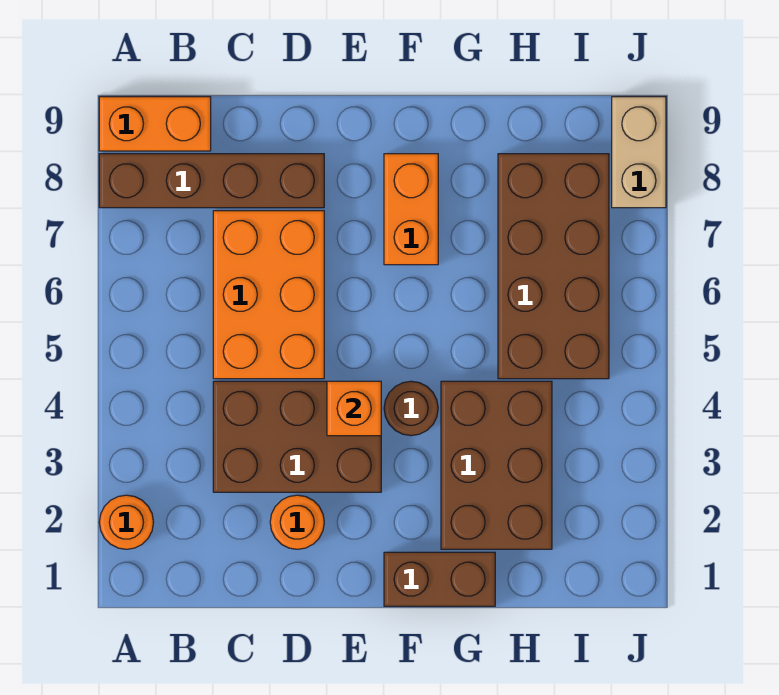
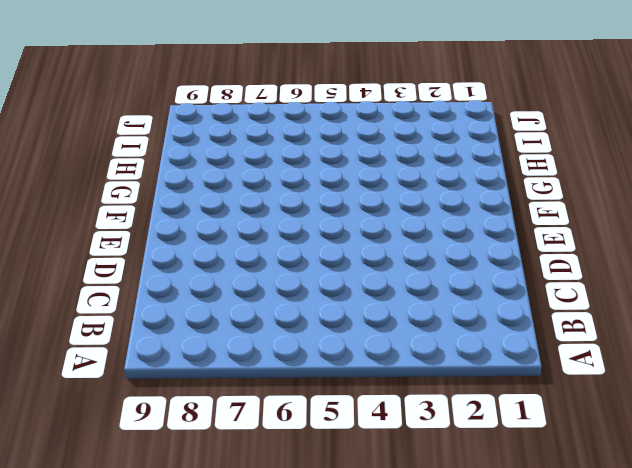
none -> orange 1x1 round brick [99,495,154,549]
none -> brown 1x4 brick [99,154,324,208]
none -> orange 1x2 brick [99,97,211,151]

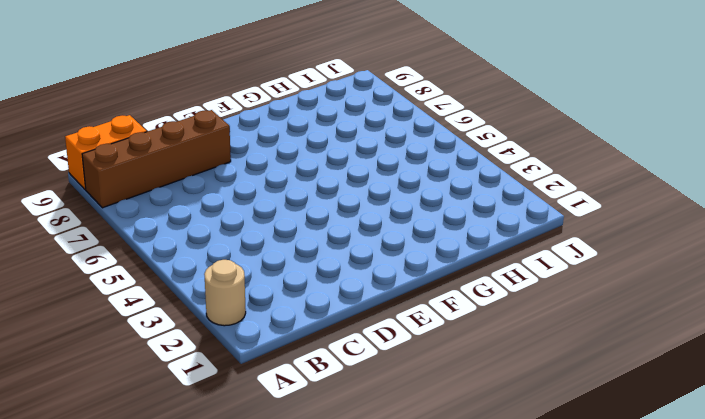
tan 1x1 round brick [204,260,246,326] -> orange 1x1 round brick [99,495,154,549]
none -> brown 2x3 brick [213,381,381,492]
none -> orange 2x3 brick [213,211,324,379]
none -> orange 1x1 round brick [270,495,324,549]

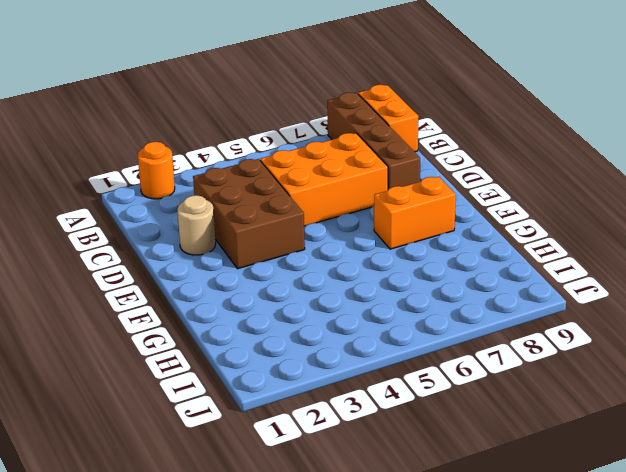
tan 1x1 round brick [178,195,216,255] -> orange 1x1 round brick [270,495,324,549]
none -> brown 1x2 brick [384,552,495,606]
none -> brown 1x1 round brick [384,381,438,436]
none -> brown 2x3 brick [441,381,552,549]

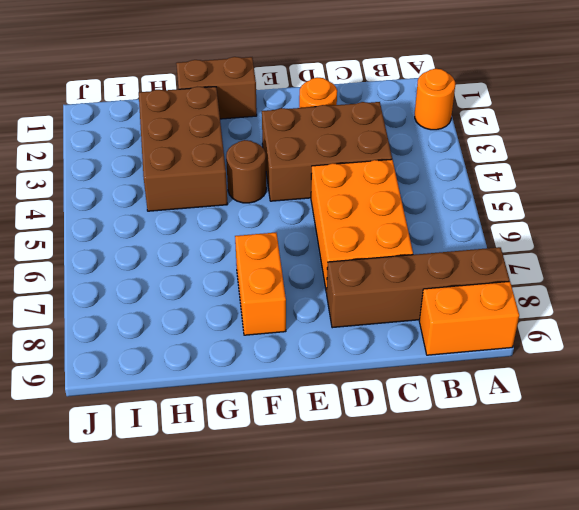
none -> brown 2x4 brick [498,154,609,379]
none -> tan 1x2 brick [612,97,666,208]
none -> orange 1x1 brick [327,381,381,436]

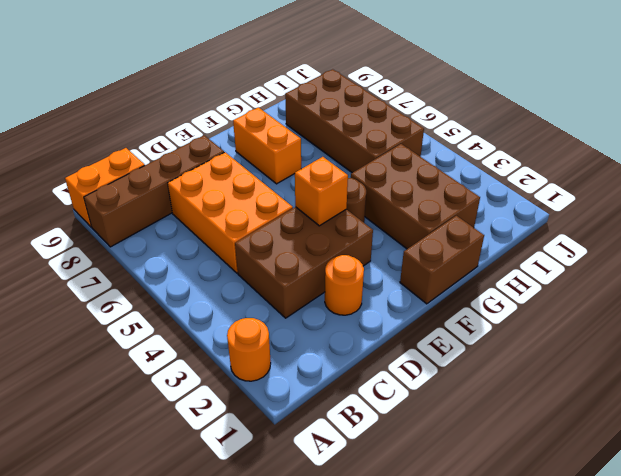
none -> tan 1x2 brick [612,97,666,208]

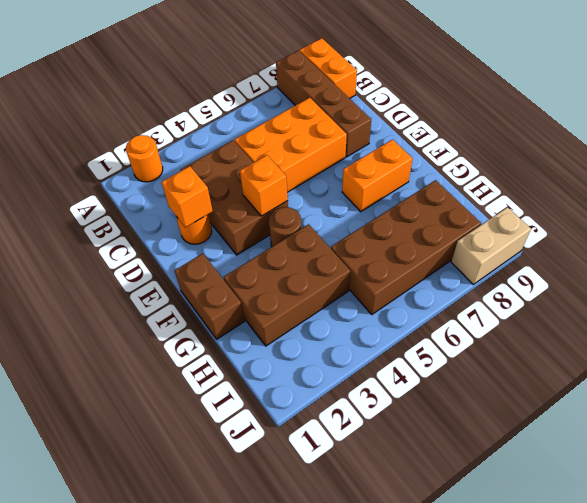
orange 1x1 brick [162,166,213,228] -> none

